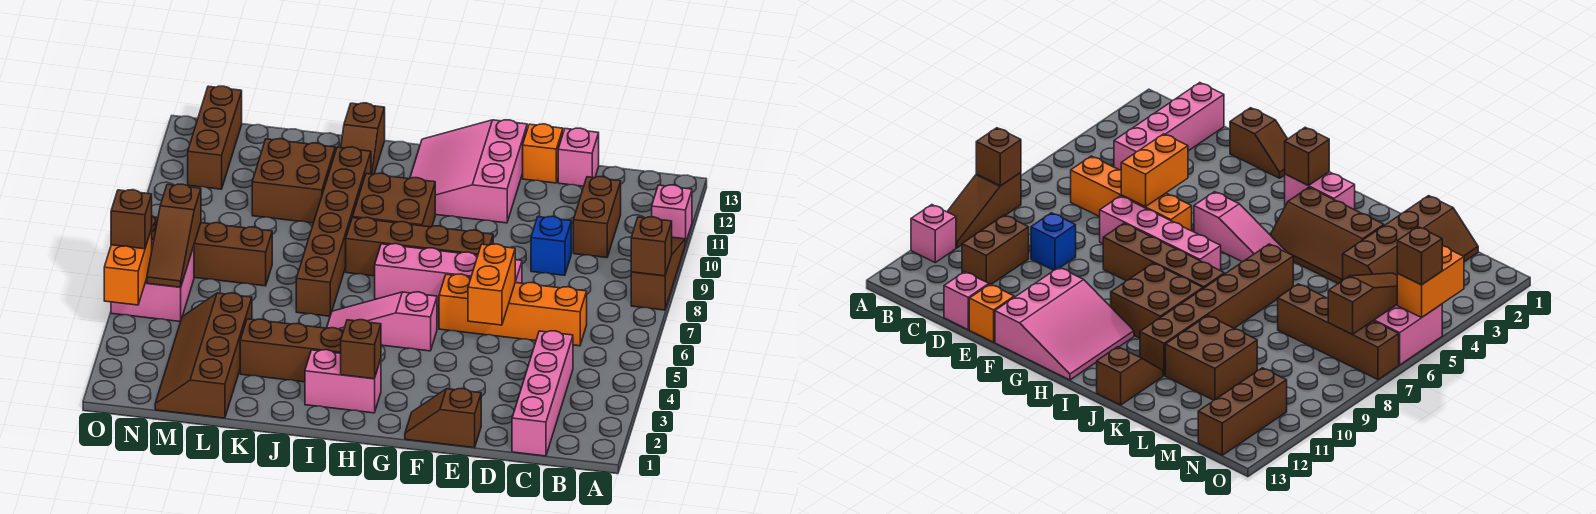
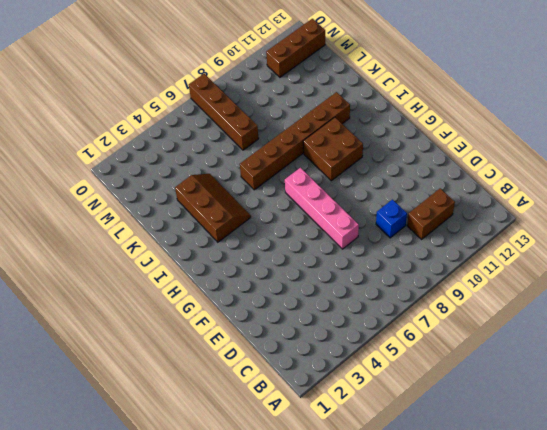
none -> brown 1x3 slope [631,237,685,310]
none -> pink 1x1 brick [652,185,692,244]
none -> pink 1x4 brick [512,331,573,456]

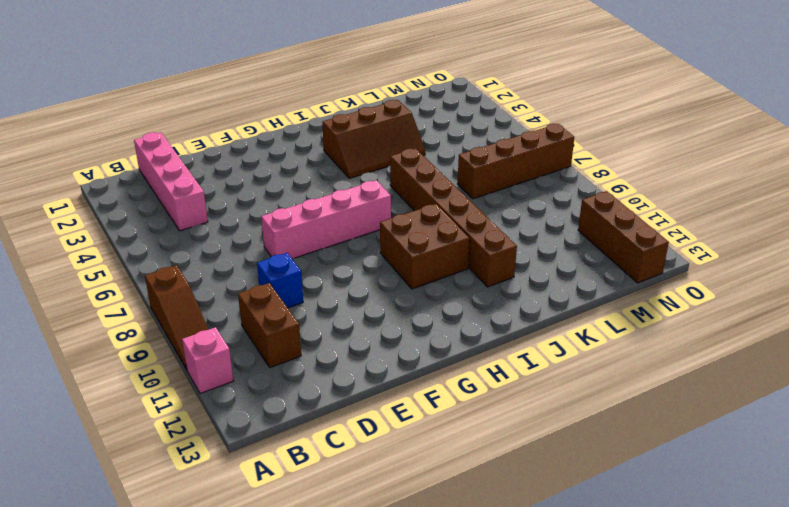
none -> orange 1x4 brick [439,274,587,346]
none -> pink 1x1 brick [558,128,599,186]
none -> brown 1x2 slope [405,389,481,448]

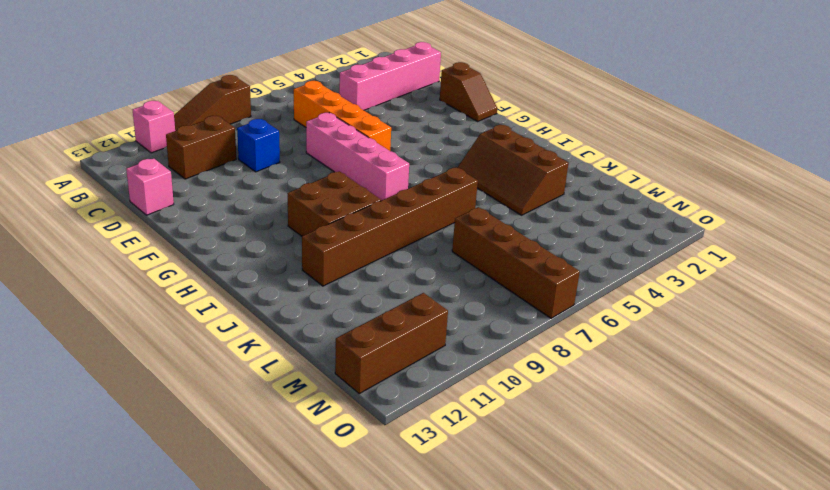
none -> orange 1x1 brick [523,124,563,183]
none -> brown 1x4 brick [346,217,493,276]
none -> pink 3x3 slope [410,120,527,223]

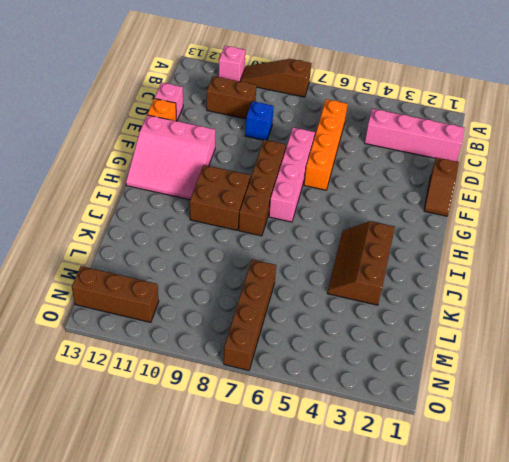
none -> pink 1x3 slope [327,292,437,351]
none -> pink 1x2 brick [305,350,381,413]
none -> brown 1x6 brick [296,147,371,316]

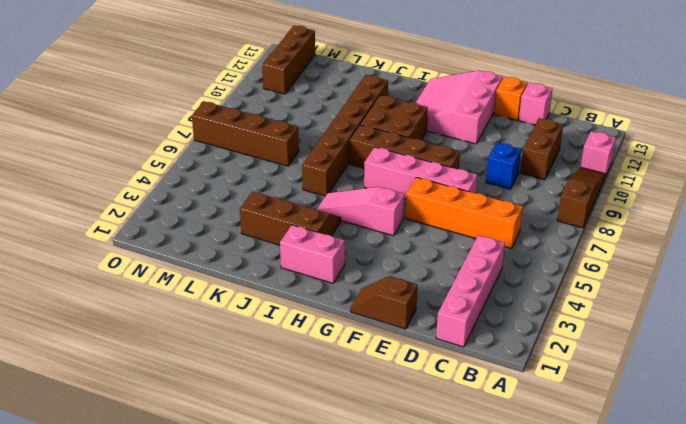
none -> brown 1x2 slope [341,103,385,174]
none -> brown 2x2 brick [252,139,335,223]
none -> brown 2x4 slope [155,293,252,418]

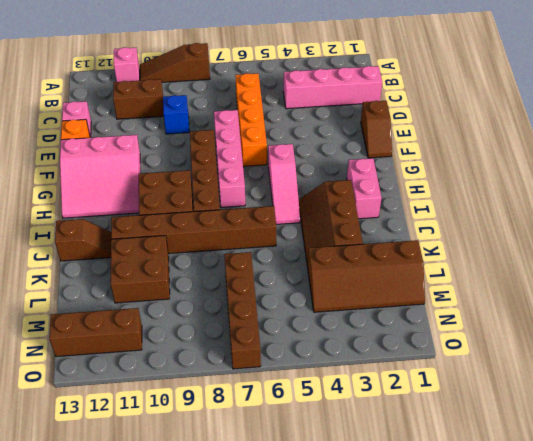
none -> pink 2x2 brick [111,240,194,322]
none -> brown 1x1 brick [631,217,672,276]
none -> orange 1x2 brick [468,244,515,325]

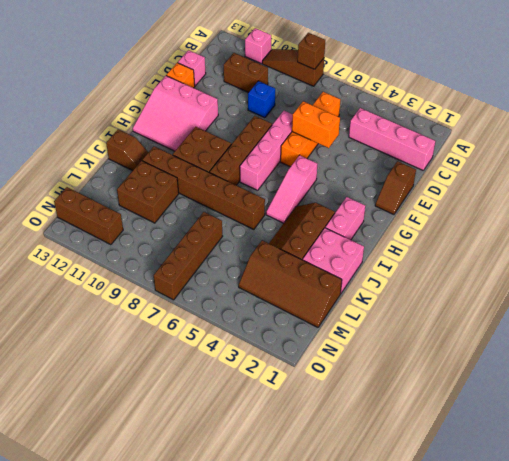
pink 2x2 brick [303,228,364,294] -> pink 2x2 brick moved to [111,240,194,322]
none -> brown 1x1 brick [341,320,381,379]
none -> brown 1x3 slope [147,184,201,287]
none -> orange 1x2 brick [104,229,152,305]

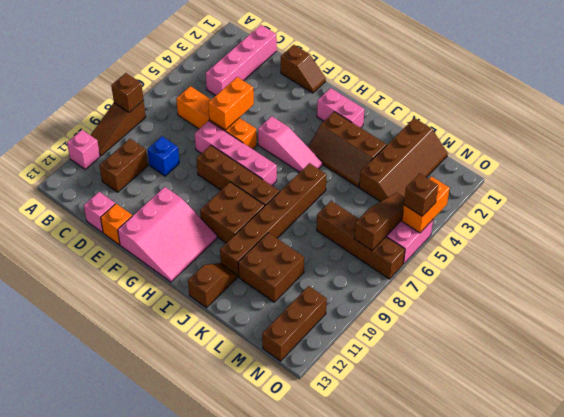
none -> brown 1x1 brick [341,320,381,379]

